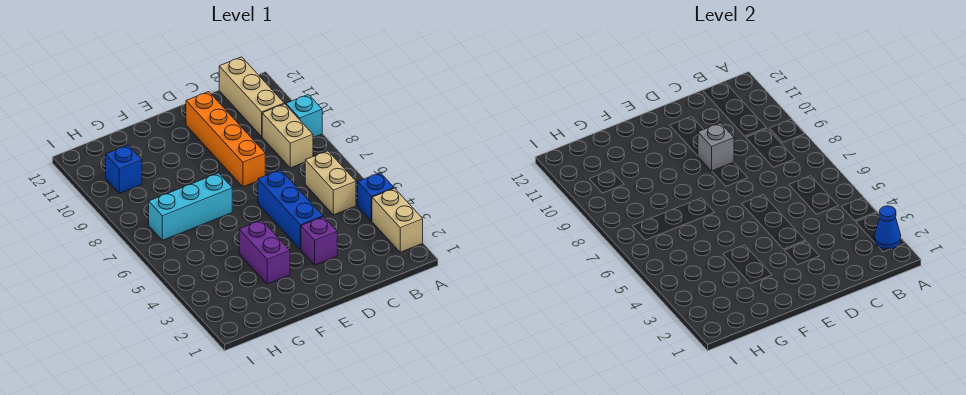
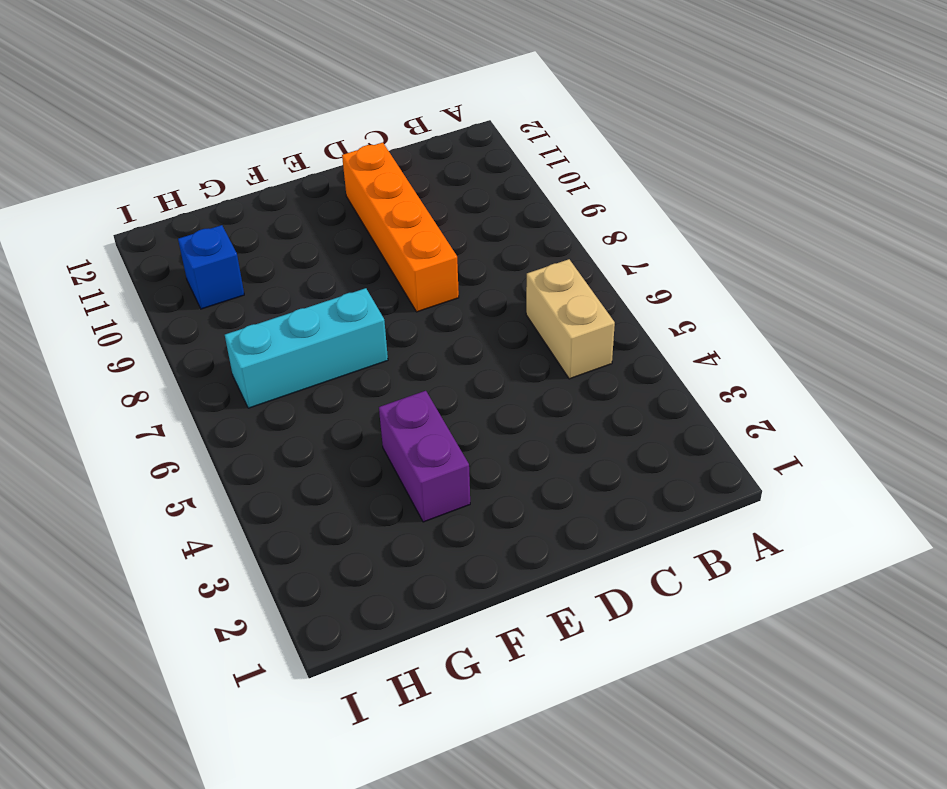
none -> tan 1x2 brick [372,188,423,252]
none -> blue 1x1 brick [358,173,394,221]
none -> cyan 1x1 brick [286,94,322,137]

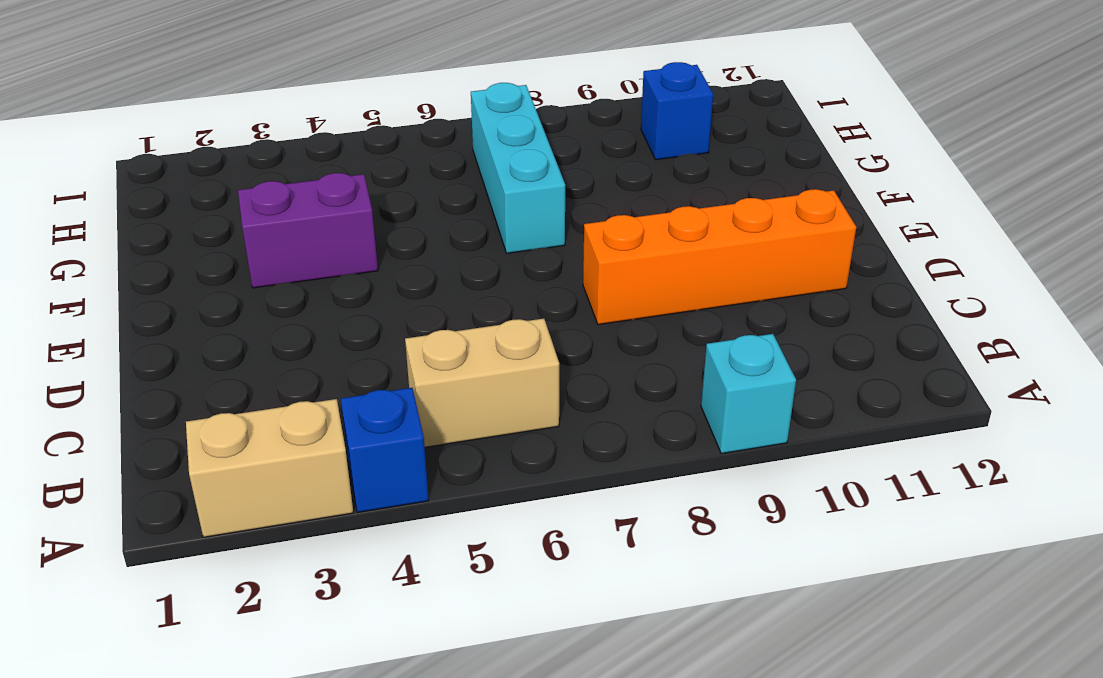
none -> tan 1x2 brick [262,104,313,168]
none -> tan 1x3 brick [219,57,284,136]
none -> purple 1x1 brick [301,217,337,265]

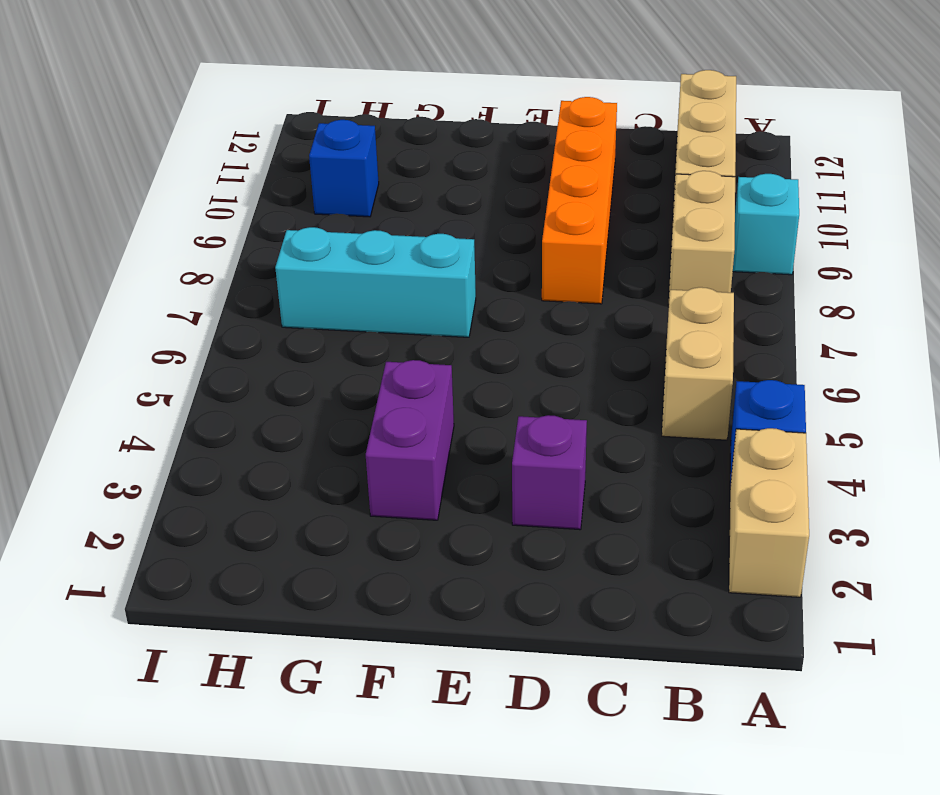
none -> blue 1x3 brick [258,170,323,249]
none -> blue 1x1 cone [874,206,901,249]
none -> grey 1x1 brick [698,123,734,171]

